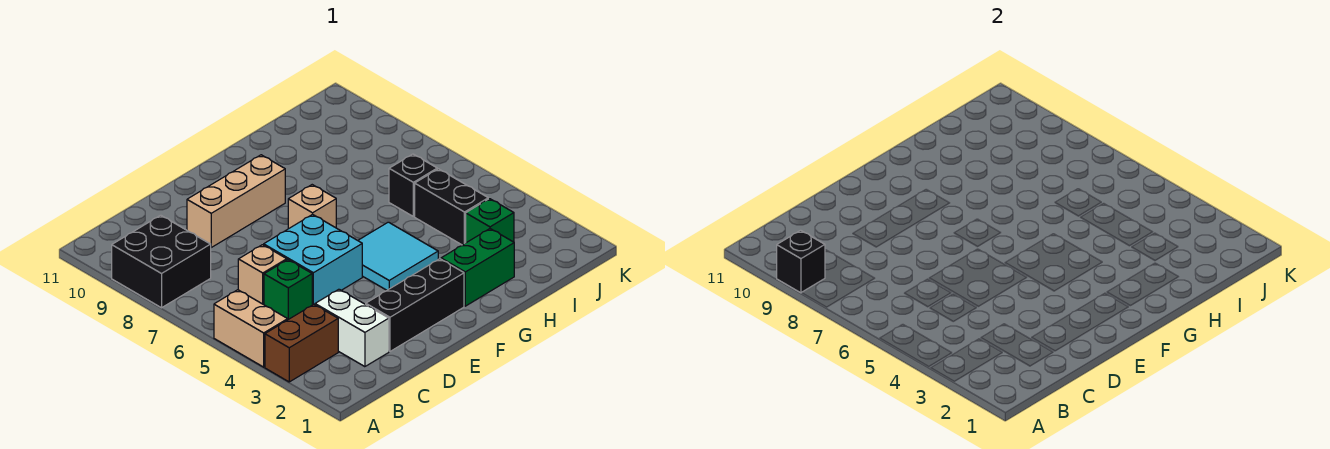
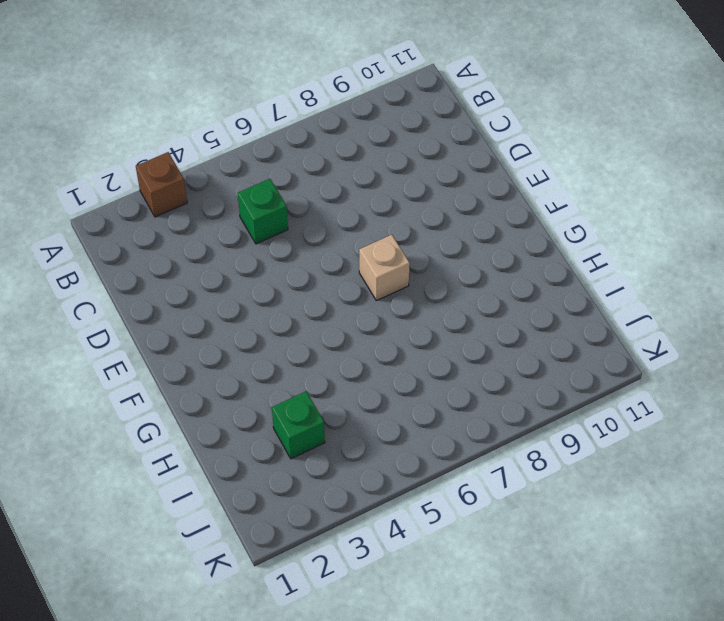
brown 1x1 brick [136,152,187,217] -> brown 1x2 brick [265,304,338,382]
none -> tan 1x2 brick [214,290,288,367]
none -> black 2x2 brick [112,215,211,308]
none -> white 1x2 brick [315,289,389,367]

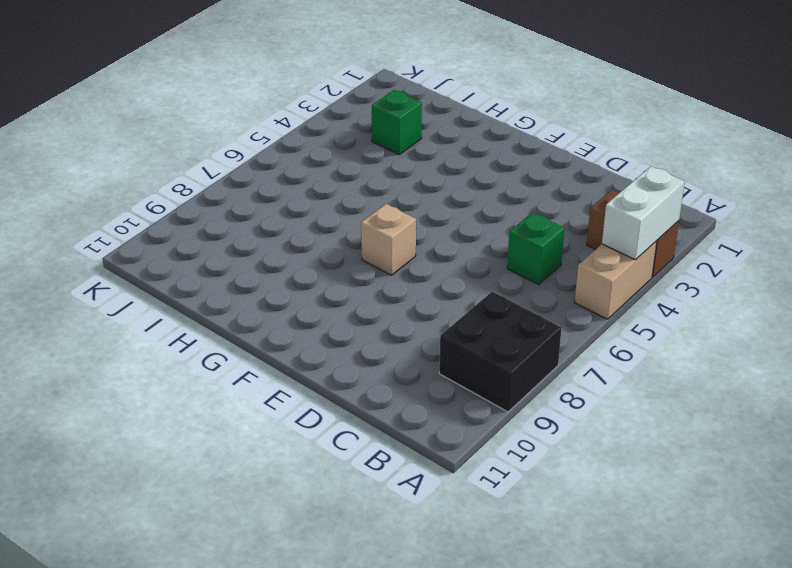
white 1x2 brick [602,166,685,260] -> white 1x2 brick moved to [315,289,389,367]
none -> tan 1x1 brick [238,245,287,305]
none -> black 1x3 brick [366,259,464,351]
none -> cyan 2x2 brick [264,214,362,305]

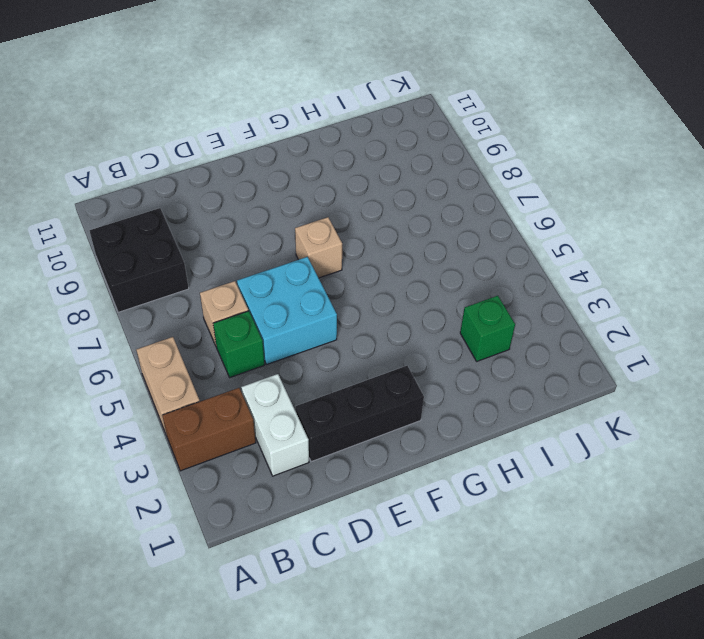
none -> tan 1x3 brick [187,155,285,247]
none -> cyan 2x2 tile [358,222,438,290]
none -> green 1x2 brick [441,229,514,306]

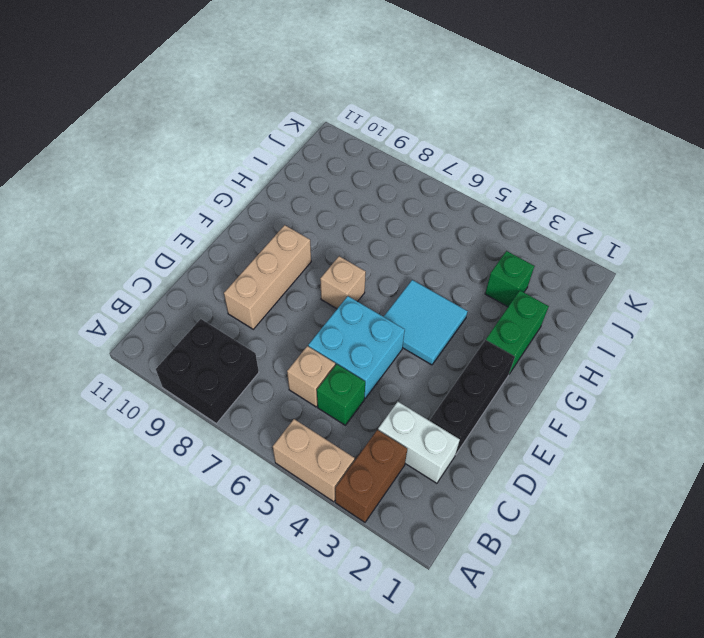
none -> black 1x2 brick [415,169,488,245]
none -> black 1x1 brick [389,154,437,216]
none -> black 1x1 brick [777,230,825,293]

